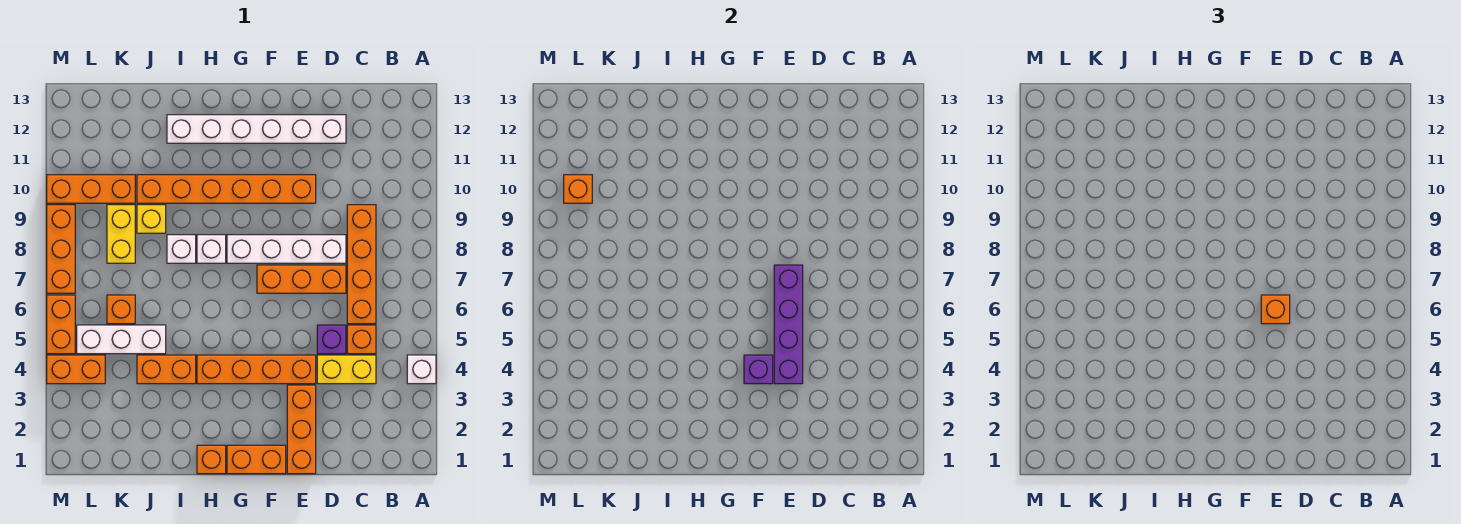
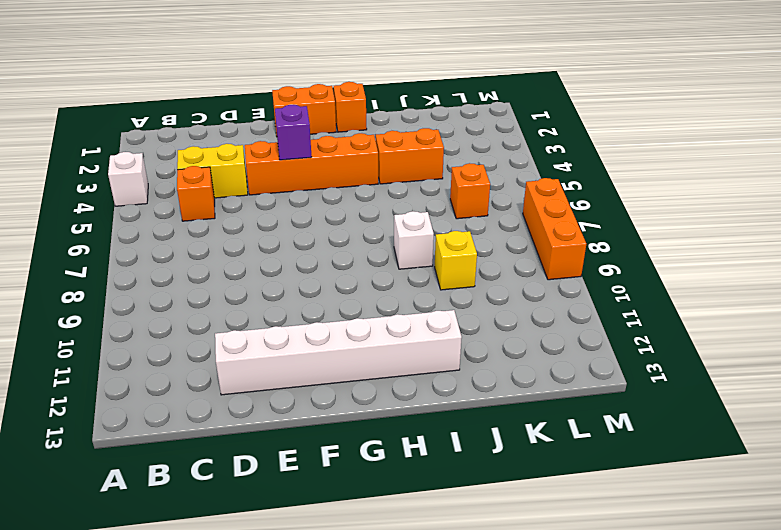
none -> orange 1x4 brick [347,205,376,324]
none -> purple 1x1 brick [317,325,346,354]
none -> orange 1x3 brick [257,265,346,293]

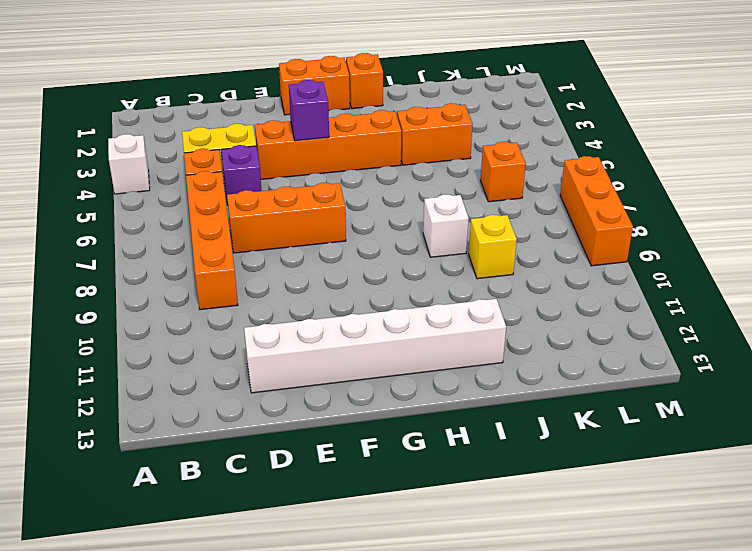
none -> white 1x4 brick [227,235,346,263]
none -> orange 1x3 brick [287,385,316,474]
none -> orange 1x6 brick [137,175,316,203]

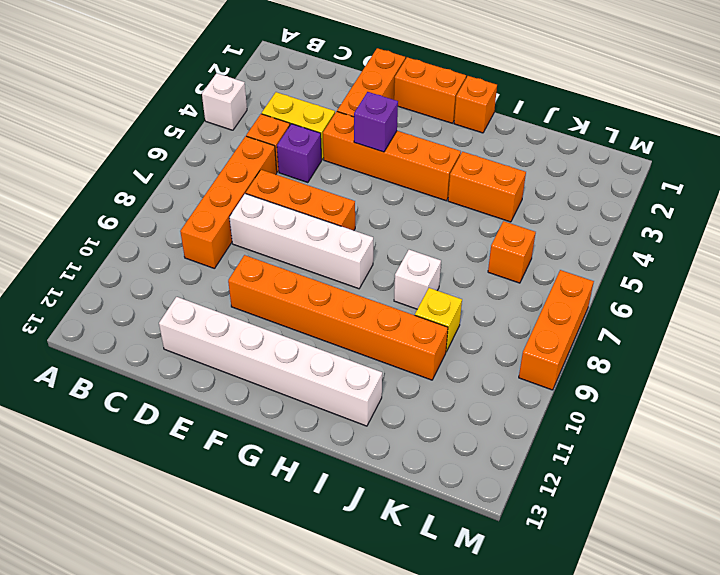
none -> white 1x1 brick [197,235,226,263]
none -> white 1x3 brick [77,325,166,354]
none -> yellow 1x2 brick [107,205,135,263]

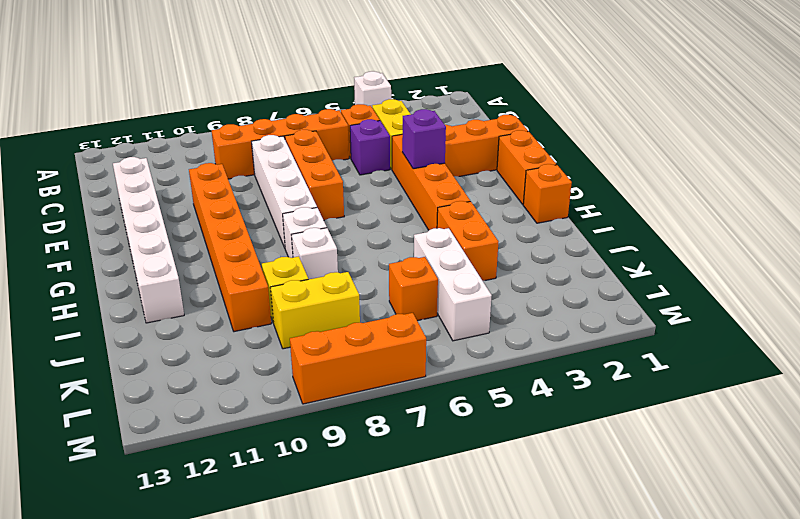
none -> orange 1x3 brick [47,175,135,203]
none -> orange 1x2 brick [47,355,105,384]
none -> orange 1x2 brick [47,295,75,354]

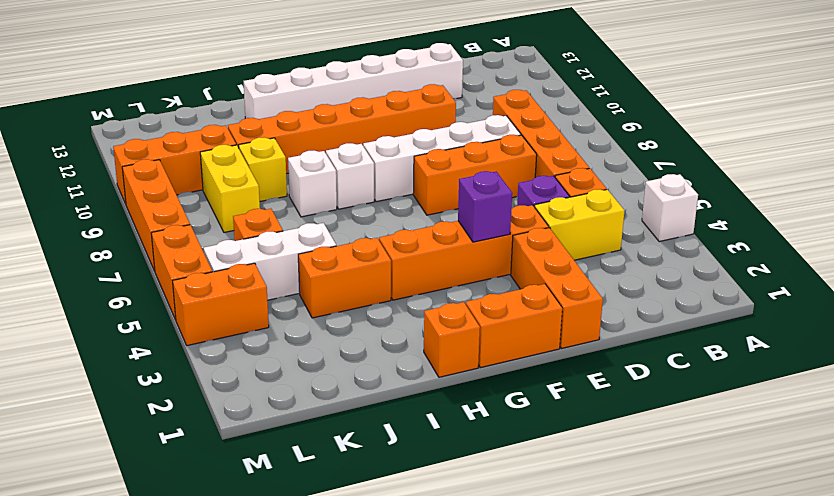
none -> purple 1x4 brick [774,265,803,384]
none -> orange 1x1 brick [564,175,592,203]
none -> orange 1x1 brick [1261,295,1290,324]

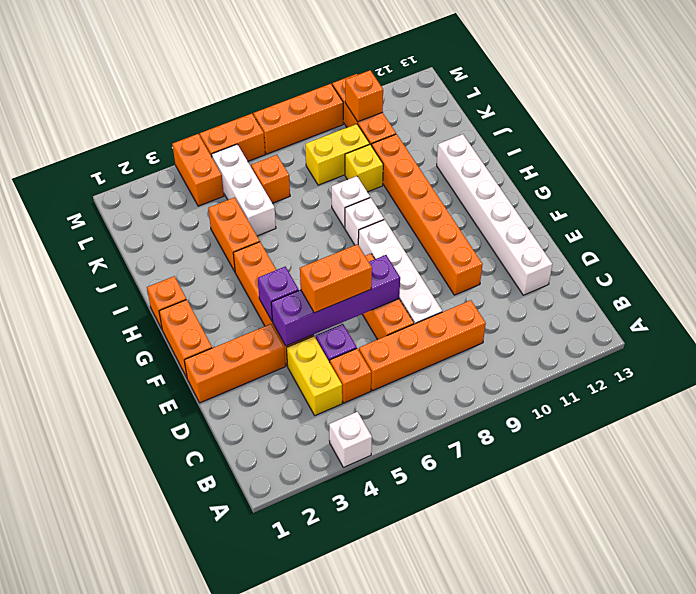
orange 1x2 brick [300,244,372,313] -> orange 1x1 brick [1261,295,1290,324]

